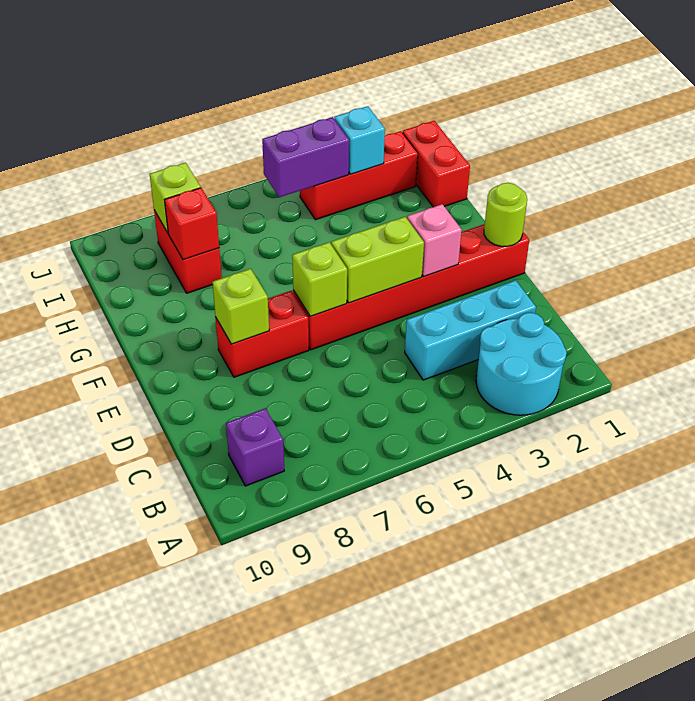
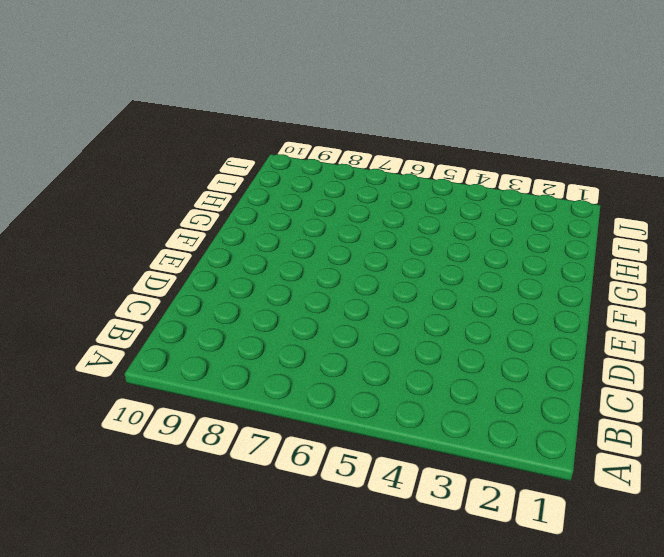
none -> cyan 2x2 round brick [476,313,567,415]
none -> purple 1x1 brick [226,408,284,486]
none -> cyan 1x3 brick [405,280,536,380]

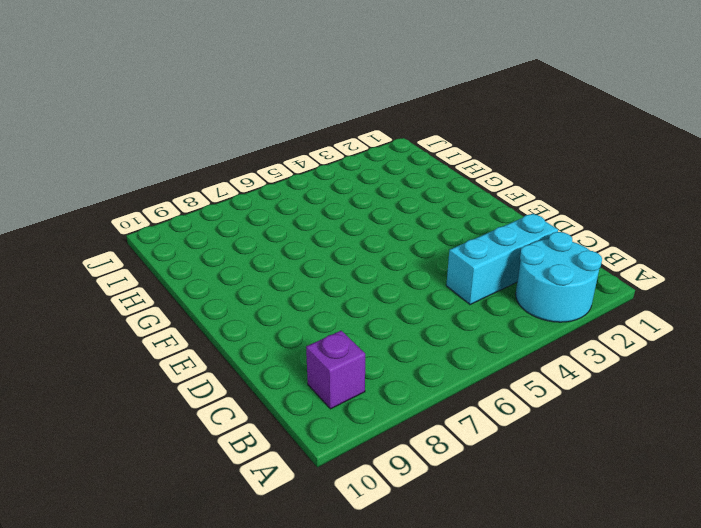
none -> red 1x6 brick [293,224,529,350]
none -> red 1x2 brick [216,291,309,377]
none -> red 1x2 brick [403,121,470,207]

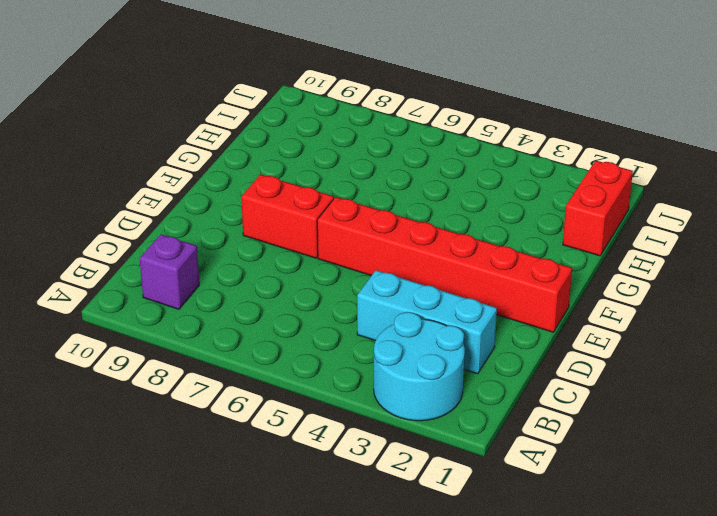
none -> red 1x2 brick [154,210,222,293]
none -> red 1x3 brick [300,131,418,220]
none -> lime 1x1 round brick [484,183,527,246]

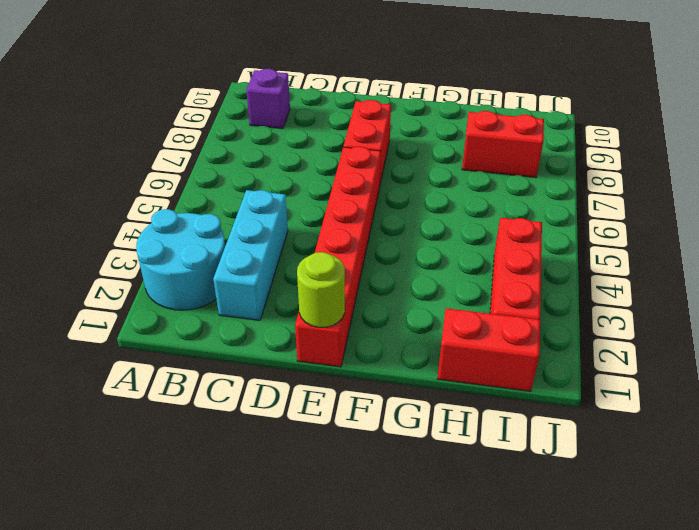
none -> pink 1x1 brick [407,204,462,276]
none -> lime 1x2 brick [331,217,424,303]
none -> lime 1x1 brick [292,242,347,316]

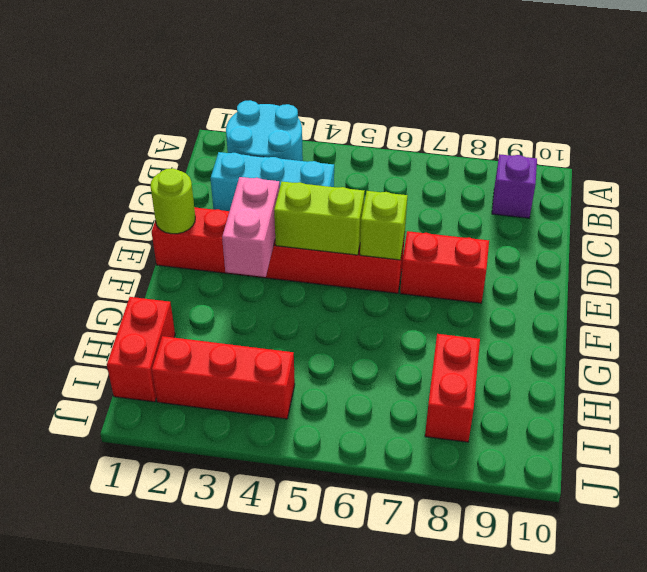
pink 1x2 brick [222,177,280,277] -> pink 1x1 brick [407,204,462,276]
none -> lime 1x1 brick [212,269,269,344]
none -> red 1x1 brick [165,188,219,260]
none -> cyan 1x1 brick [334,106,385,174]

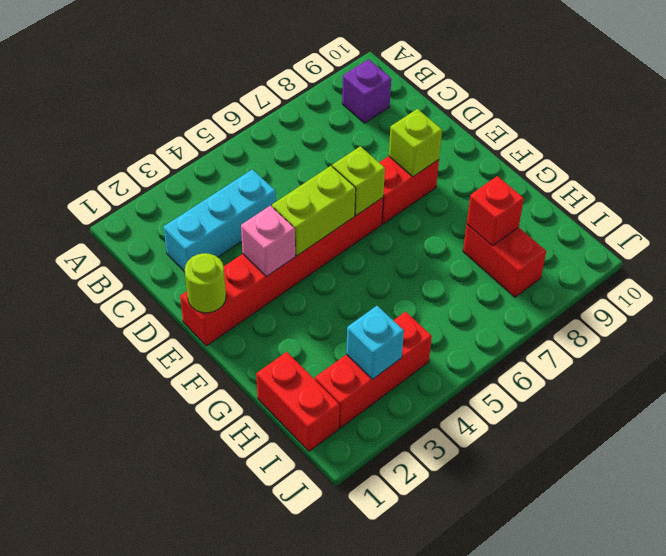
none -> cyan 2x2 round brick [476,313,567,415]
none -> purple 1x2 brick [262,117,349,197]
none -> lime 1x1 brick [150,163,201,233]

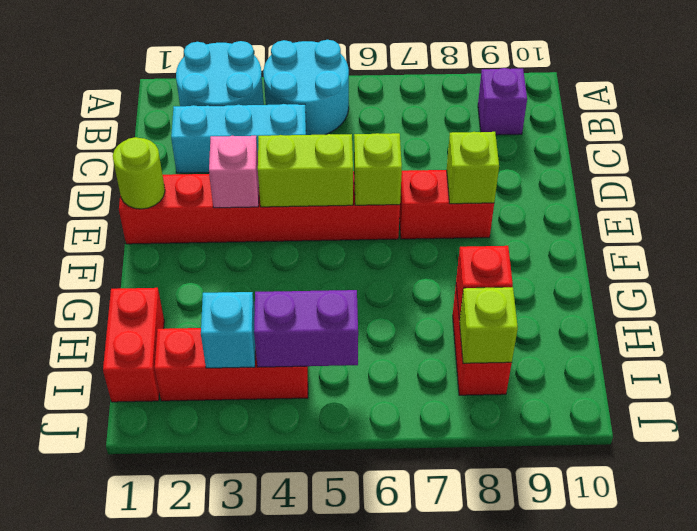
cyan 2x2 round brick [263,40,349,135] -> none

